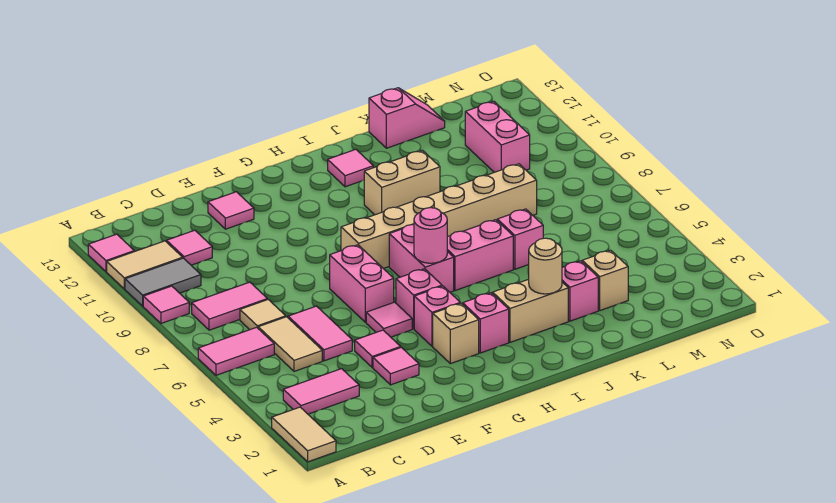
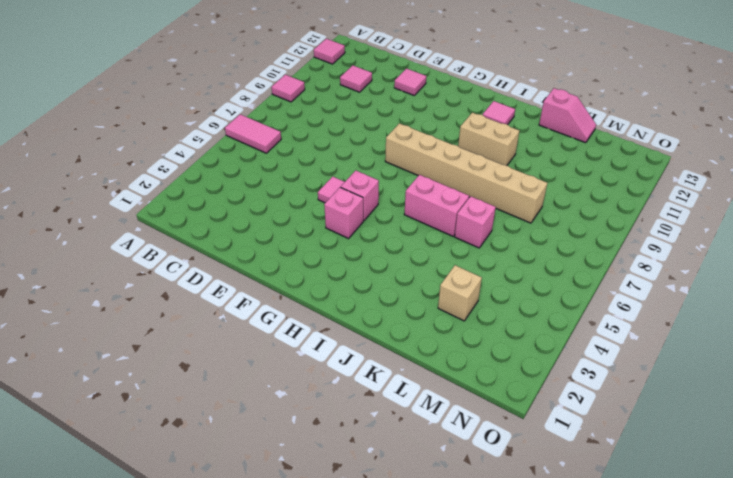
none -> tan 1x2 tile [272,407,336,462]
none -> grey 1x2 tile [125,258,201,306]
none -> tan 1x2 tile [107,241,183,289]
none -> pink 1x2 tile [283,369,359,414]

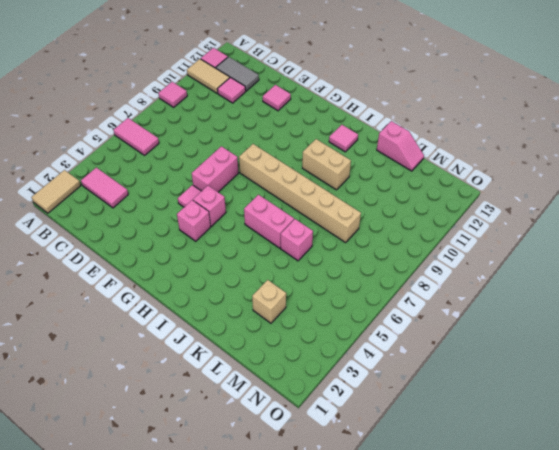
grey 1x2 tile [216,57,259,91] -> grey 1x2 tile moved to [125,258,201,306]
none -> pink 1x2 tile [192,282,267,330]
none -> tan 1x2 tile [258,317,322,371]
none -> tan 1x1 tile [240,300,286,330]
none -> pink 1x2 tile [288,306,352,361]

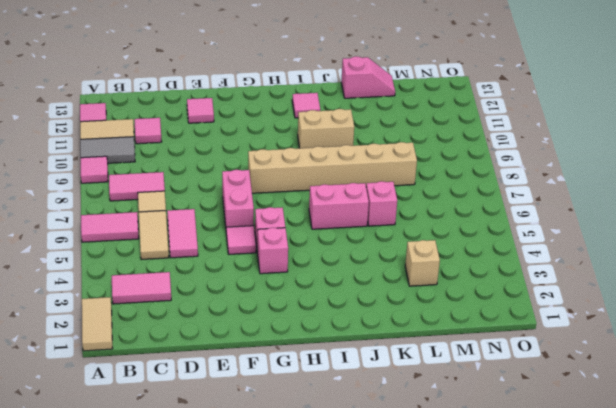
none -> pink 1x1 tile [373,347,419,385]
none -> pink 1x1 tile [355,330,401,368]
none -> tan 1x1 brick [433,303,479,364]
none -> pink 1x1 brick [463,293,509,353]

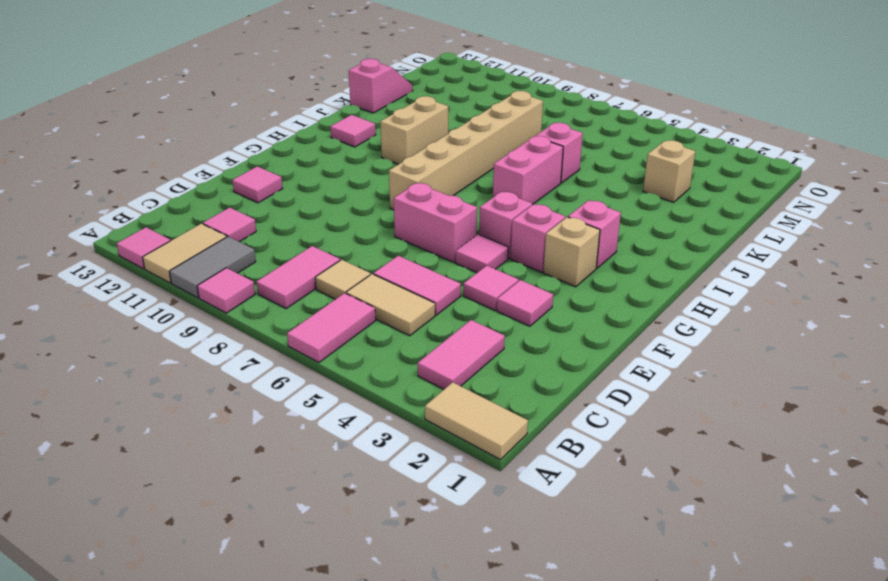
none -> pink 1x2 brick [389,225,454,292]
none -> tan 1x2 brick [493,279,568,342]
none -> pink 1x1 brick [562,261,598,321]
none -> pink 1x2 brick [465,101,530,172]

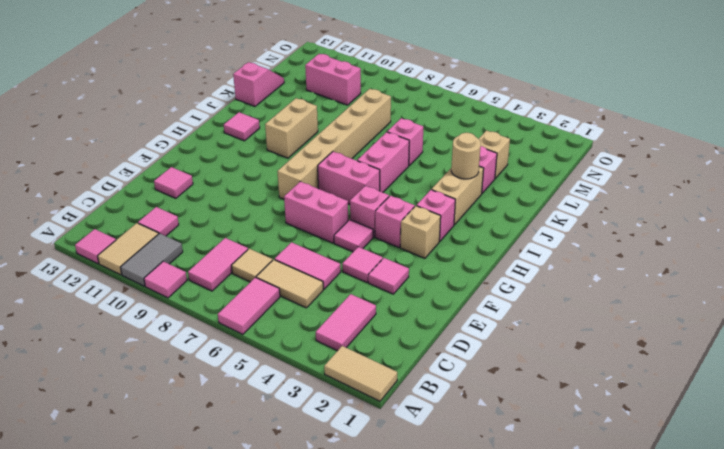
none -> pink 1x1 round brick [414,208,447,263]

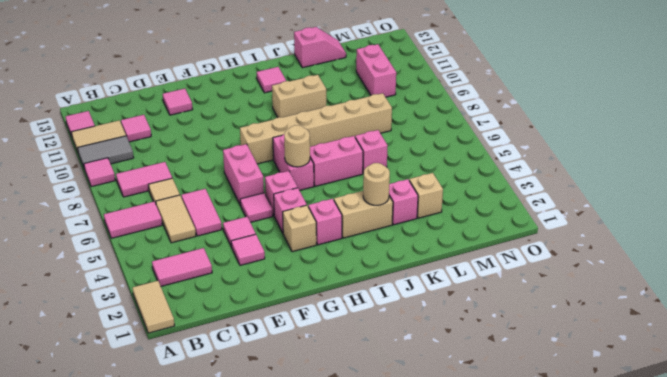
tan 1x1 round brick [284,125,310,167] -> pink 1x1 round brick [414,208,447,263]

